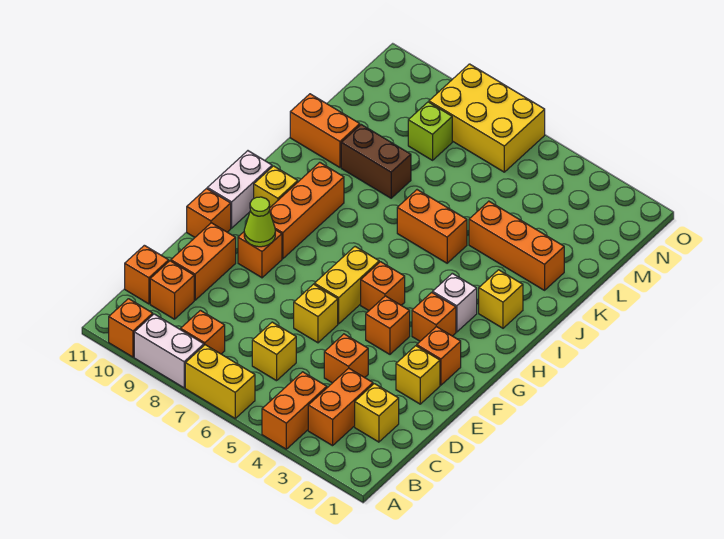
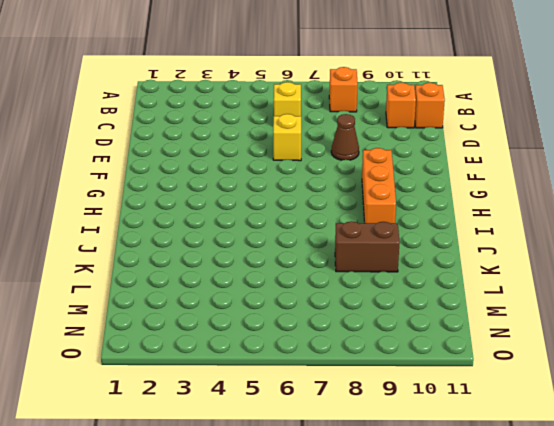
brown 1x1 cone [331,114,359,160] -> none
none -> orange 1x2 brick [262,372,327,449]
none -> yellow 1x2 brick [185,345,255,418]
none -> white 1x2 brick [134,314,204,388]
none -> orange 1x1 brick [109,299,153,357]

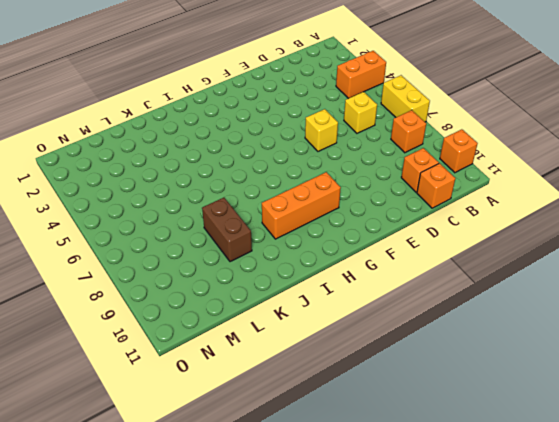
none -> white 1x2 brick [134,314,204,388]
none -> orange 1x2 brick [308,368,373,446]
none -> yellow 1x1 brick [355,384,399,442]
none -> orange 1x1 brick [324,334,368,383]

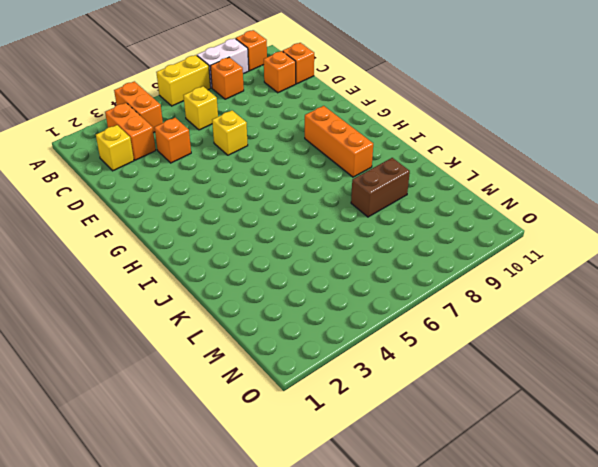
none -> orange 1x2 brick [171,223,236,300]
none -> yellow 1x1 brick [396,346,440,404]
none -> orange 1x1 brick [417,327,461,385]
none -> orange 1x1 brick [366,296,410,354]

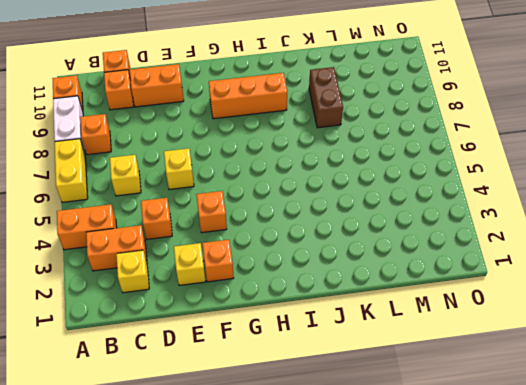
none -> yellow 1x2 brick [314,247,379,324]
none -> orange 1x1 brick [238,230,282,278]
none -> orange 1x1 brick [187,189,231,237]
none -> orange 1x1 brick [412,292,456,341]

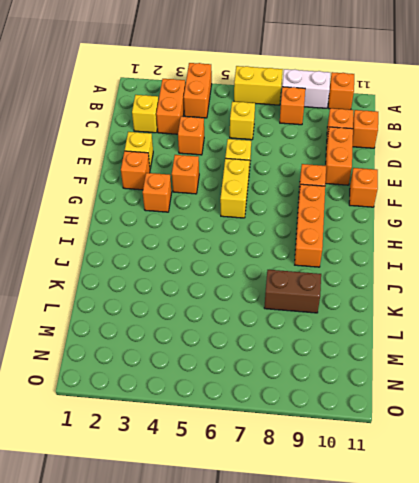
none -> orange 1x1 brick [361,262,405,310]
none -> white 1x2 brick [207,151,272,228]
none -> white 1x1 brick [433,273,477,332]
none -> yellow 1x1 brick [254,166,298,207]

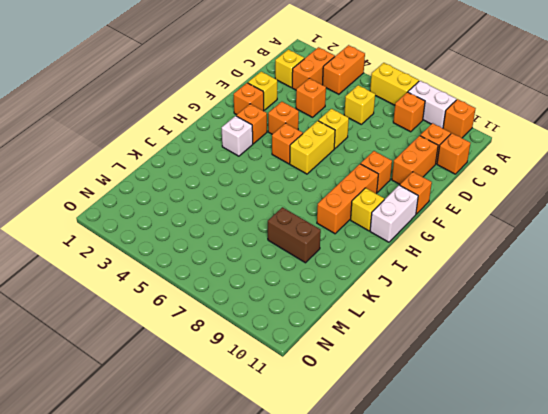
none -> yellow 1x1 brick [479,270,523,328]
none -> orange 1x2 brick [397,190,467,263]
none -> orange 1x3 brick [469,201,564,290]
none -> orange 1x2 brick [290,94,360,167]

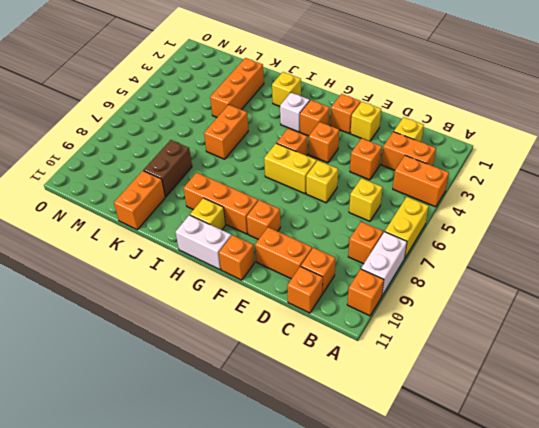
none -> lime 1x1 brick [408,102,452,160]
none -> yellow 2x3 brick [429,64,545,172]
none -> lime 1x1 cone [244,197,275,247]

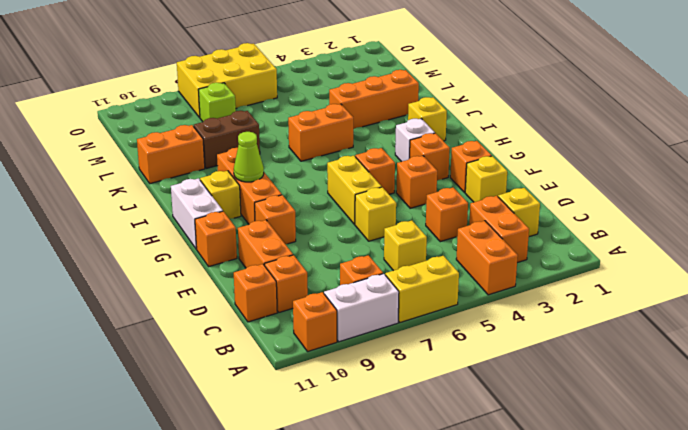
lime 1x1 cone [234,132,264,182] -> lime 1x1 cone moved to [244,197,275,247]

